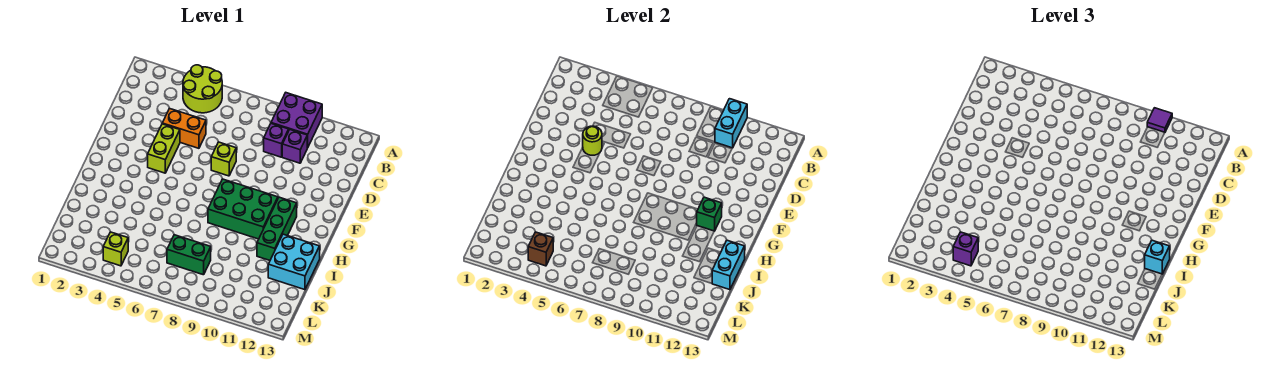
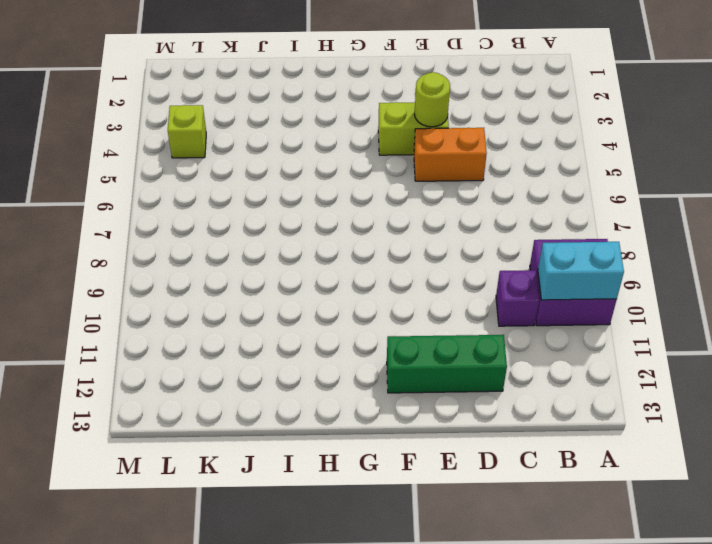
orange 1x2 brick [414,128,487,181] -> orange 1x2 brick turned to [162,108,206,148]
green 1x3 brick [387,335,507,393] -> green 1x3 brick moved to [257,197,297,260]
none -> lime 2x2 round brick [183,65,222,113]
none -> purple 1x1 brick [264,124,289,157]
none -> lime 1x1 brick [211,142,236,176]

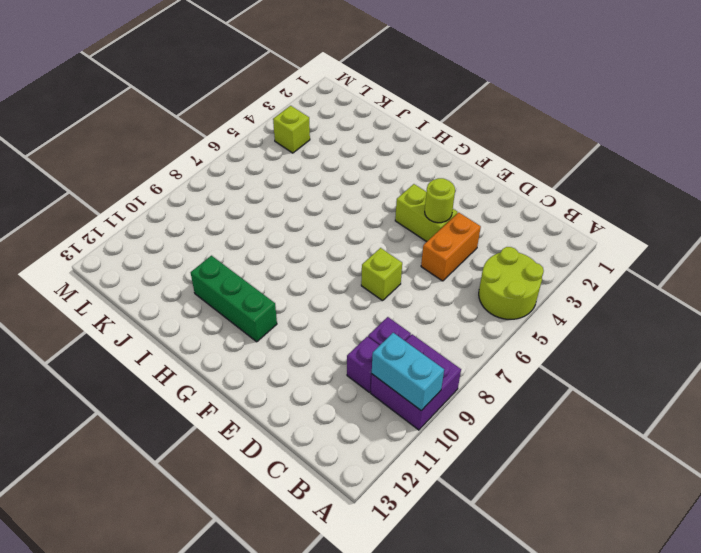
none -> green 2x3 brick [208,179,278,239]
none -> cyan 2x2 brick [268,234,320,290]
none -> green 1x2 brick [167,235,211,275]

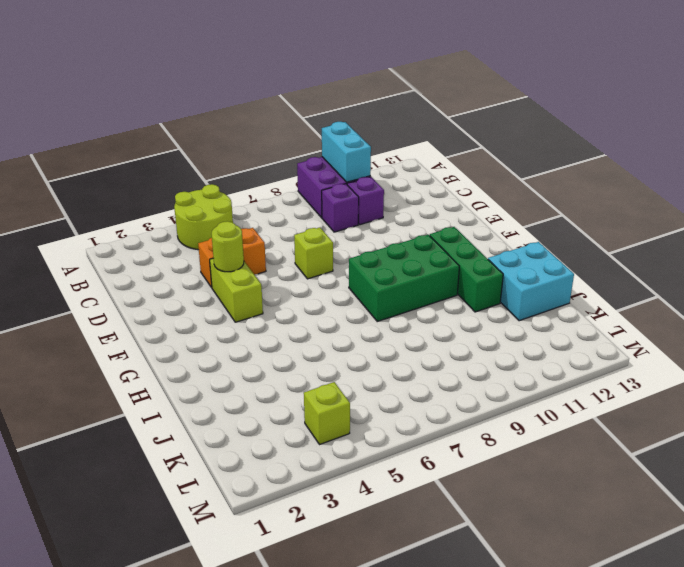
none -> green 1x2 brick [167,235,211,275]
none -> green 1x1 brick [696,197,722,231]
none -> cyan 1x2 brick [712,240,745,290]

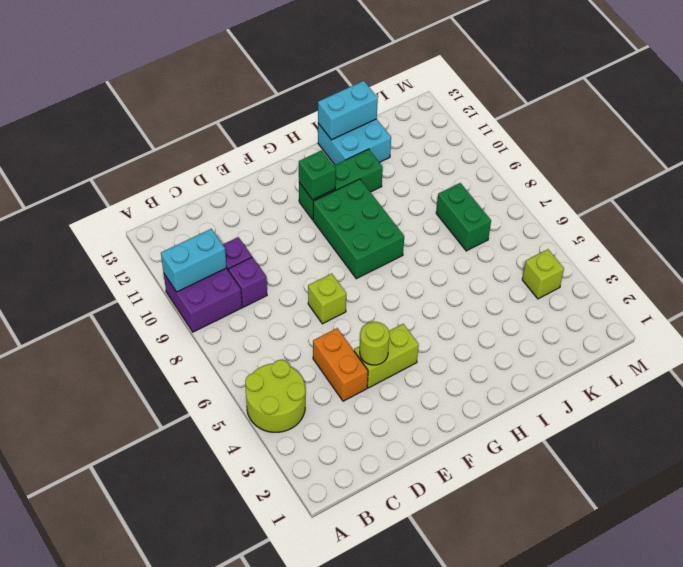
none -> brown 1x1 brick [528,232,553,266]
none -> purple 1x1 tile [1147,108,1172,132]
none -> cyan 1x1 brick [1145,240,1170,274]

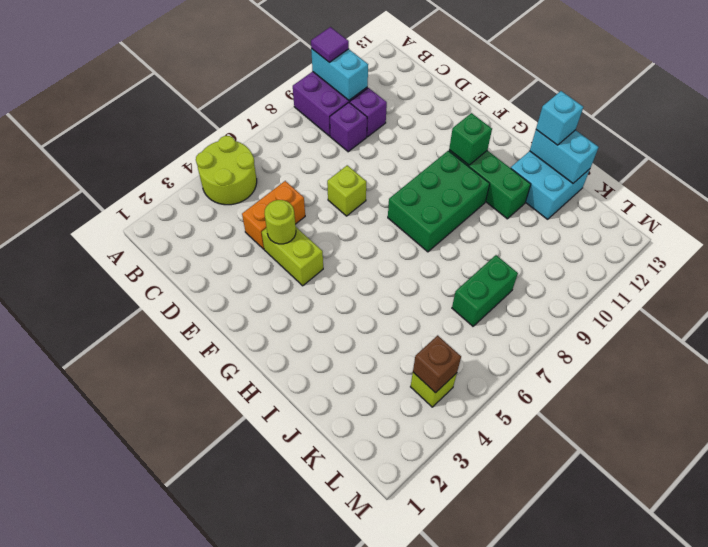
none -> purple 1x1 brick [953,232,978,266]

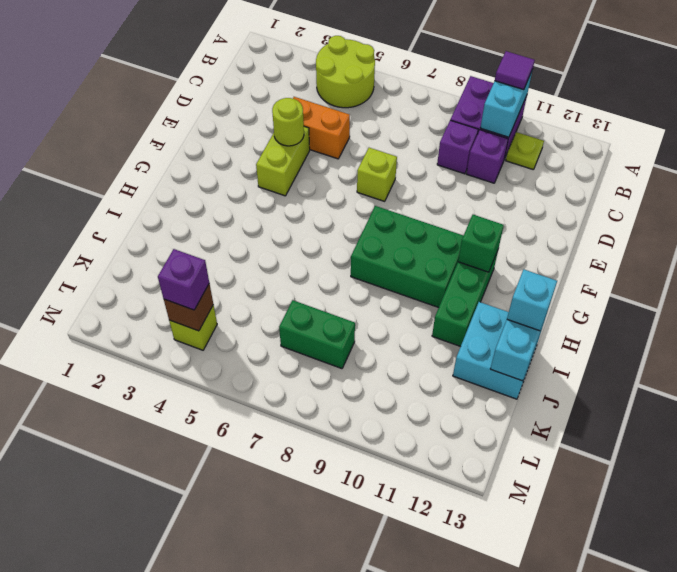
lime 1x1 plate [506,132,544,170] -> none

